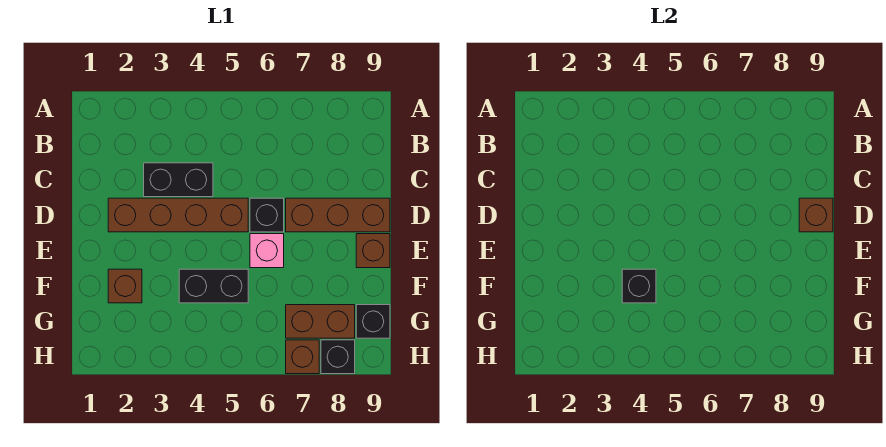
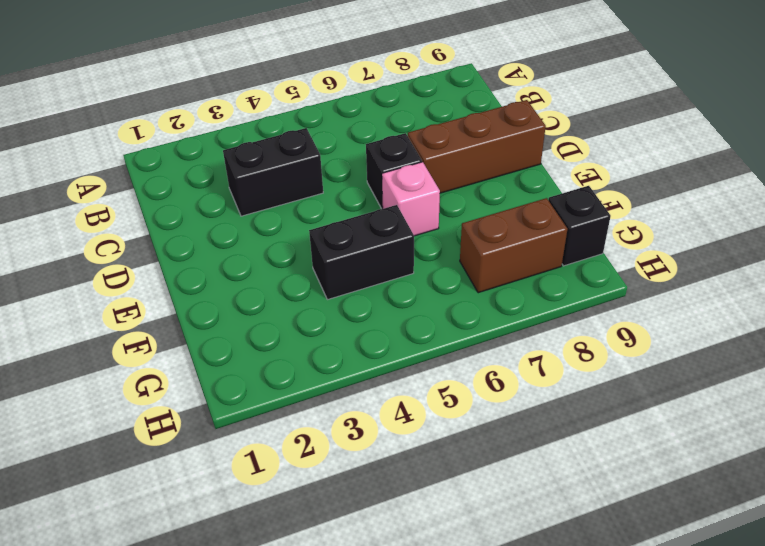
none -> brown 1x4 brick [108,198,248,232]
none -> brown 1x1 brick [356,234,390,268]
none -> brown 1x1 brick [108,269,142,303]

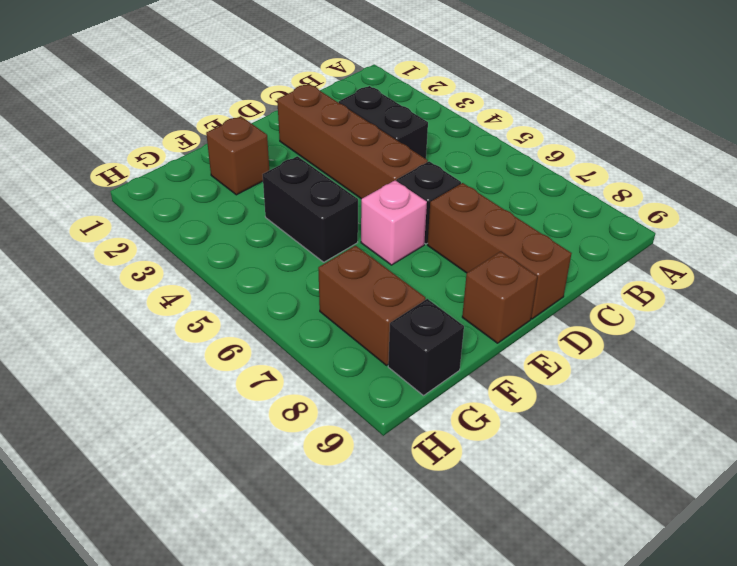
none -> brown 1x1 brick [286,340,319,374]
none -> black 1x1 brick [321,340,355,374]
none -> brown 1x1 brick [799,198,833,232]

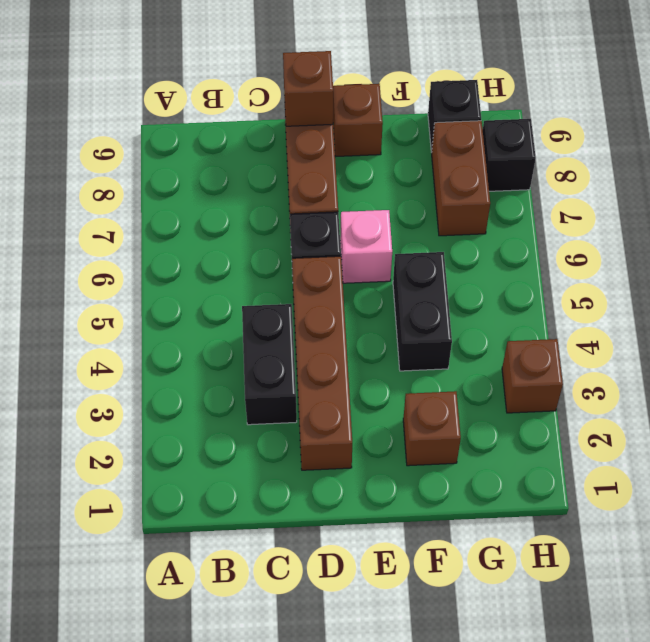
brown 1x1 brick [502,339,563,413] -> brown 1x1 brick moved to [286,340,319,374]
none -> black 1x1 brick [622,269,656,303]

